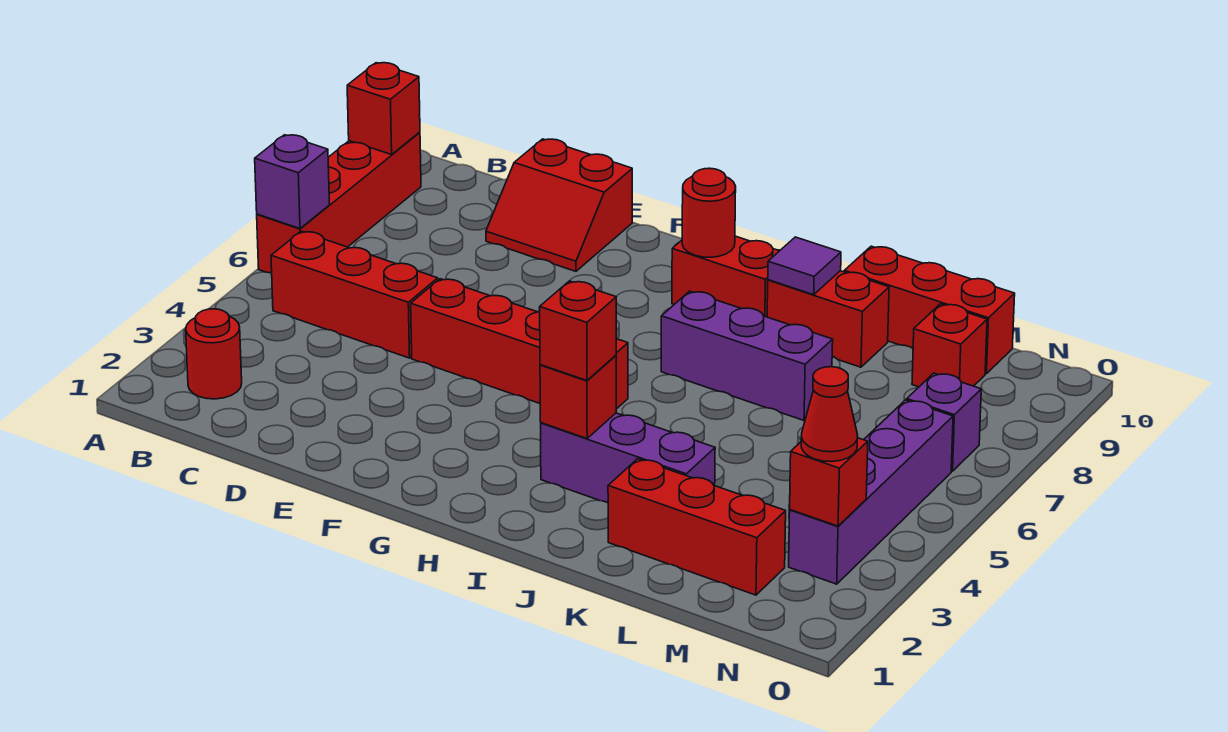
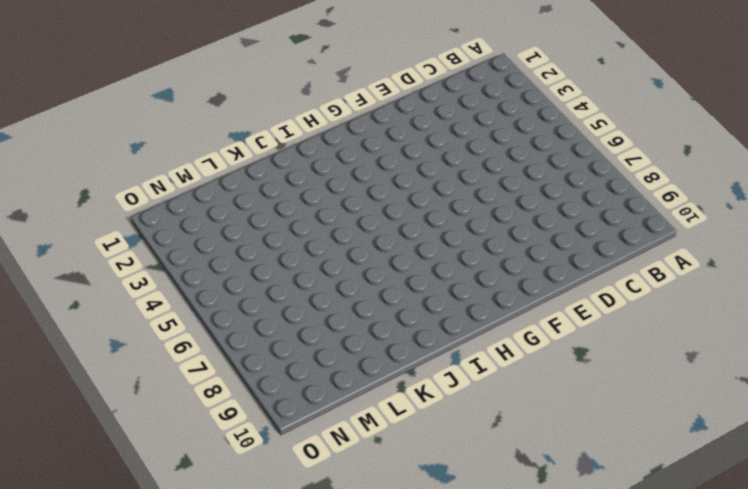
none -> red 1x4 brick [257,132,421,273]
none -> red 1x1 round brick [186,309,242,399]
none -> red 1x3 brick [271,231,438,358]

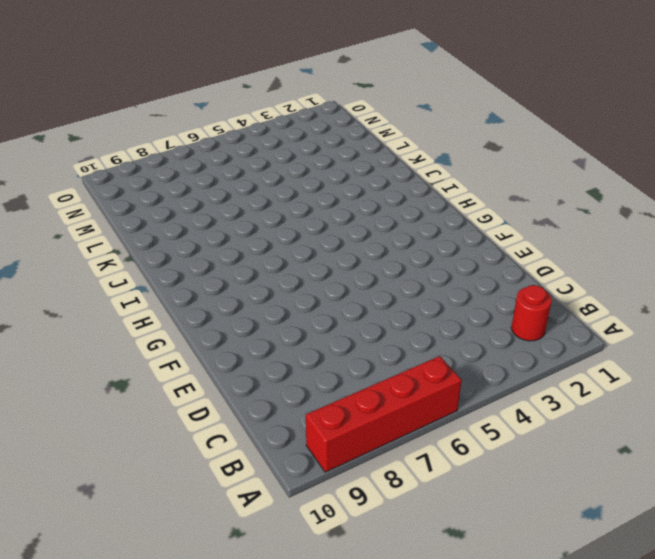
none -> red 1x3 brick [271,231,438,358]
none -> red 2x2 slope [486,139,632,271]
none -> red 1x4 brick [411,279,628,409]

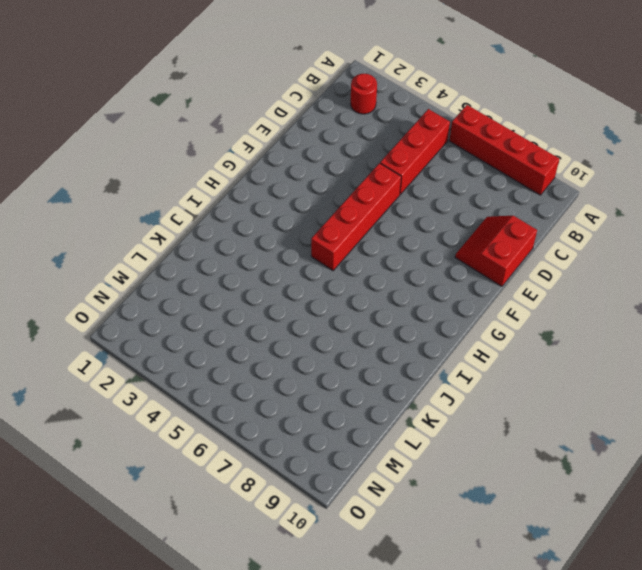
none -> red 1x2 brick [672,236,779,317]
none -> purple 1x3 brick [541,413,715,503]
none -> purple 1x3 brick [661,291,833,420]

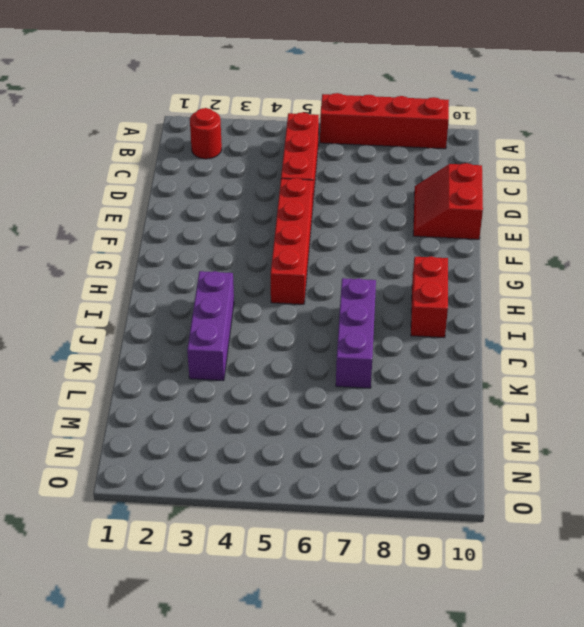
none -> red 1x2 brick [767,271,889,367]
none -> red 1x3 brick [608,459,786,595]
none -> red 1x3 brick [844,246,1015,374]

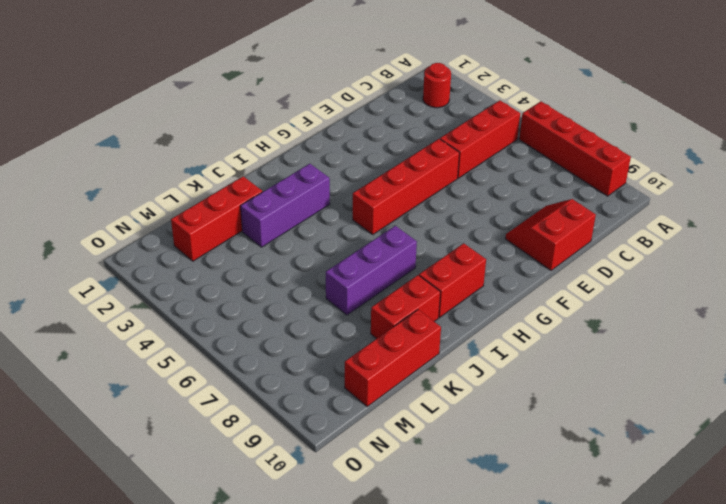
none -> red 1x1 brick [912,304,987,387]
none -> purple 1x4 brick [789,400,953,584]
none -> purple 1x1 brick [907,373,981,471]

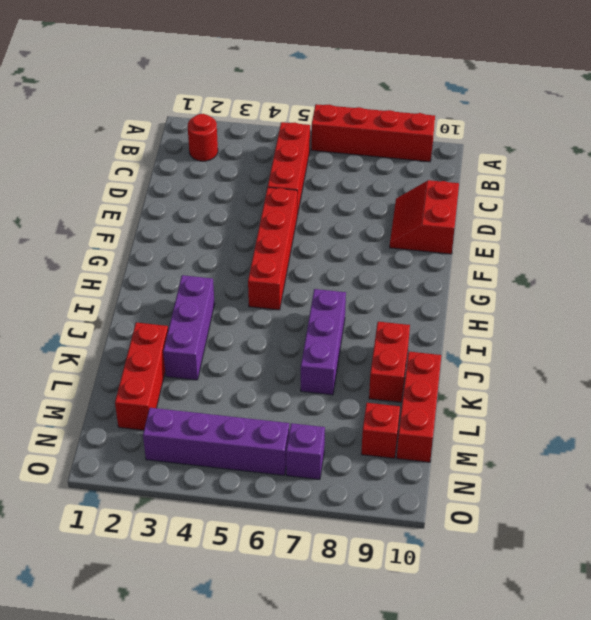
none -> red 1x2 brick [672,236,779,317]
none -> purple 1x1 brick [255,135,330,229]
none -> red 1x1 brick [347,63,420,155]

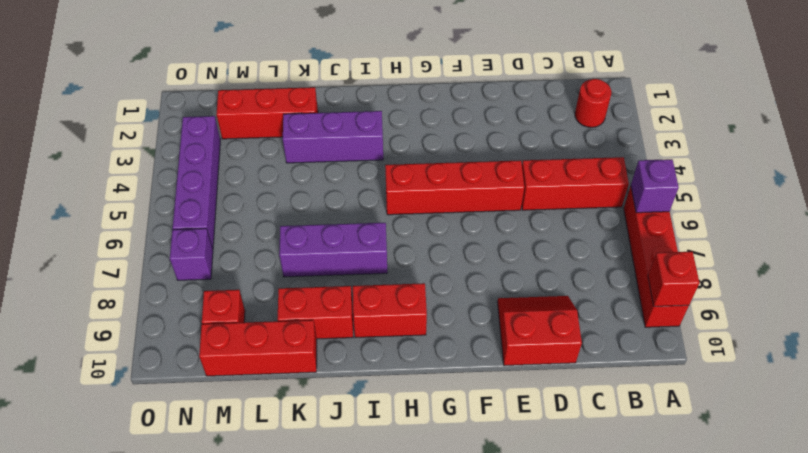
none -> red 1x1 round brick [682,168,736,257]
none -> red 1x1 brick [540,355,616,438]
none -> purple 1x1 tile [768,237,841,295]

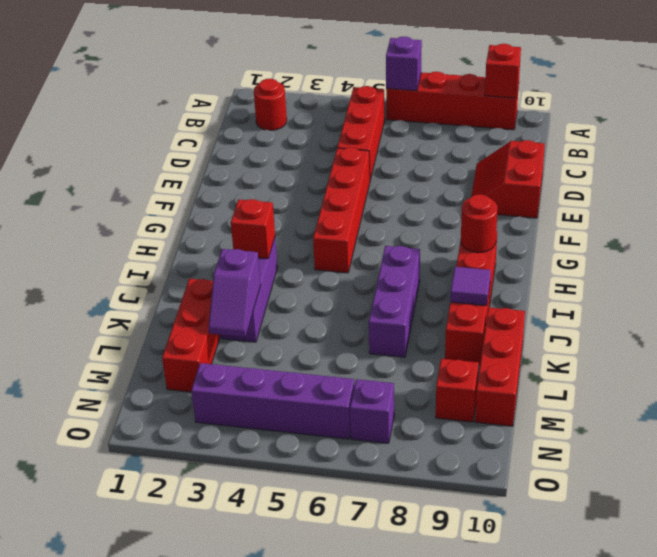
purple 1x2 slope [209,249,261,337] -> none
none -> red 1x1 brick [790,438,868,526]
none -> red 1x1 brick [540,281,616,381]
none -> red 1x1 cone [801,367,858,462]

